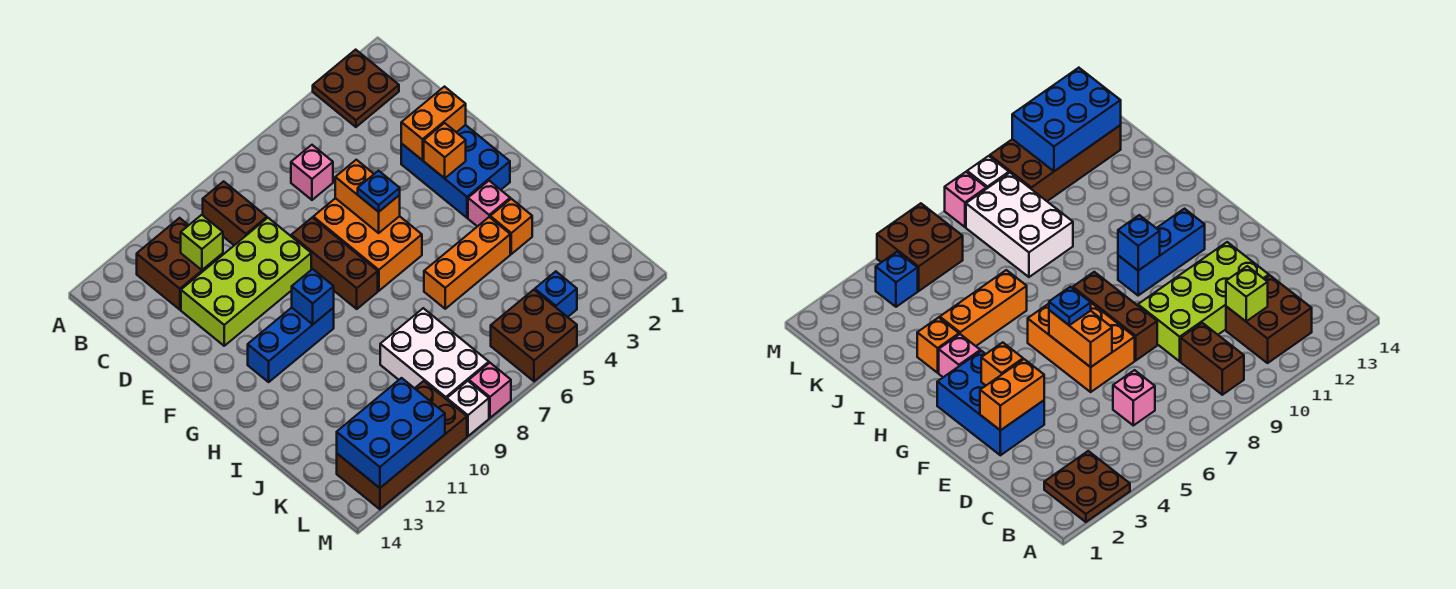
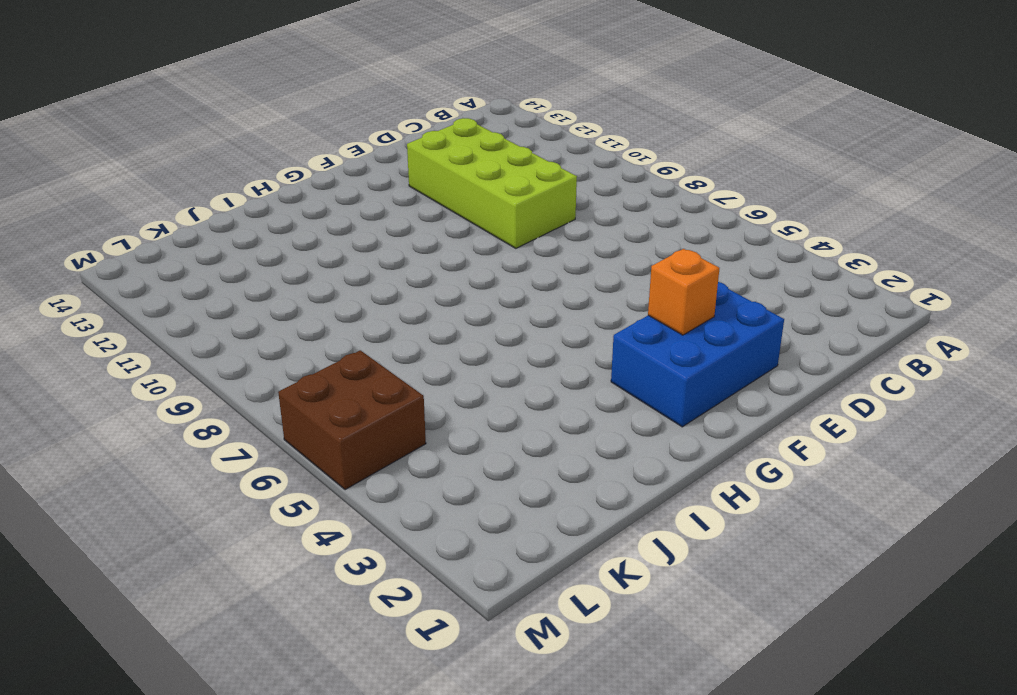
none -> brown 2x2 plate [313,50,399,127]
none -> brown 1x2 brick [203,181,267,245]
none -> brown 2x2 brick [137,218,223,310]

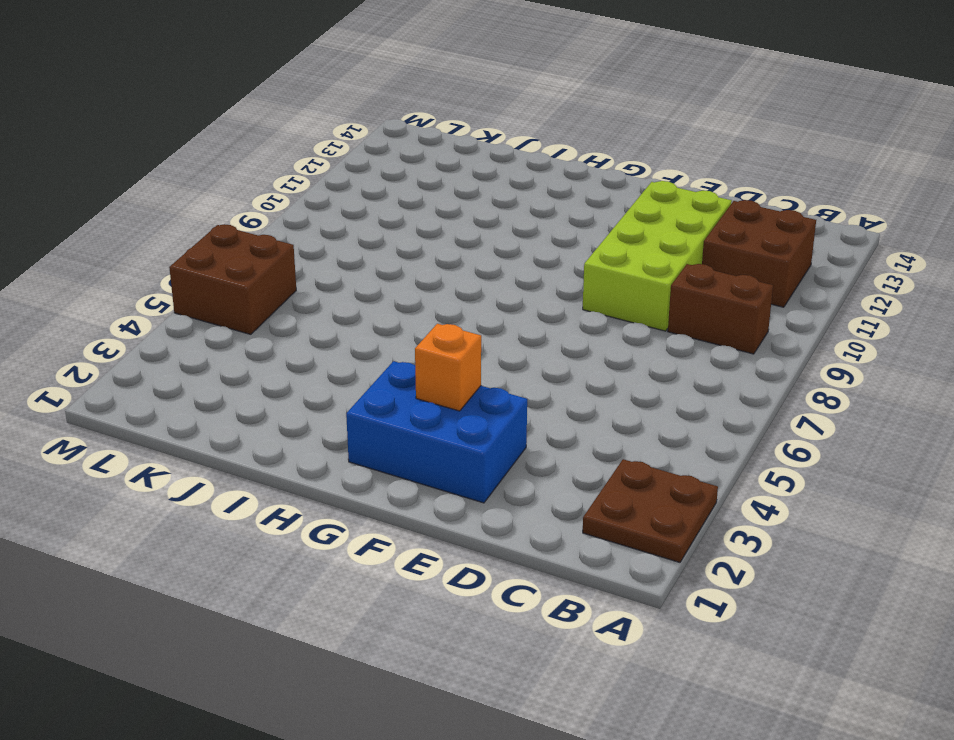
none -> pink 1x1 brick [291,145,333,200]
none -> orange 2x3 brick [313,198,422,291]
none -> brown 1x3 brick [291,218,378,309]

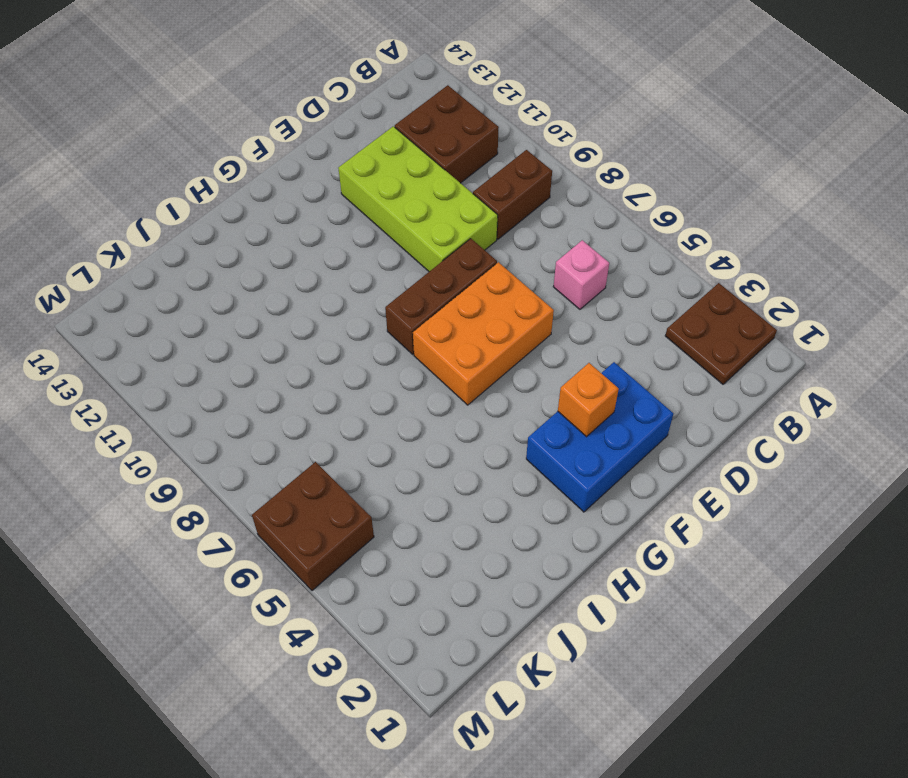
none -> blue 1x3 brick [248,308,334,382]
none -> pink 1x1 brick [468,181,510,227]
none -> orange 1x1 brick [490,199,532,254]

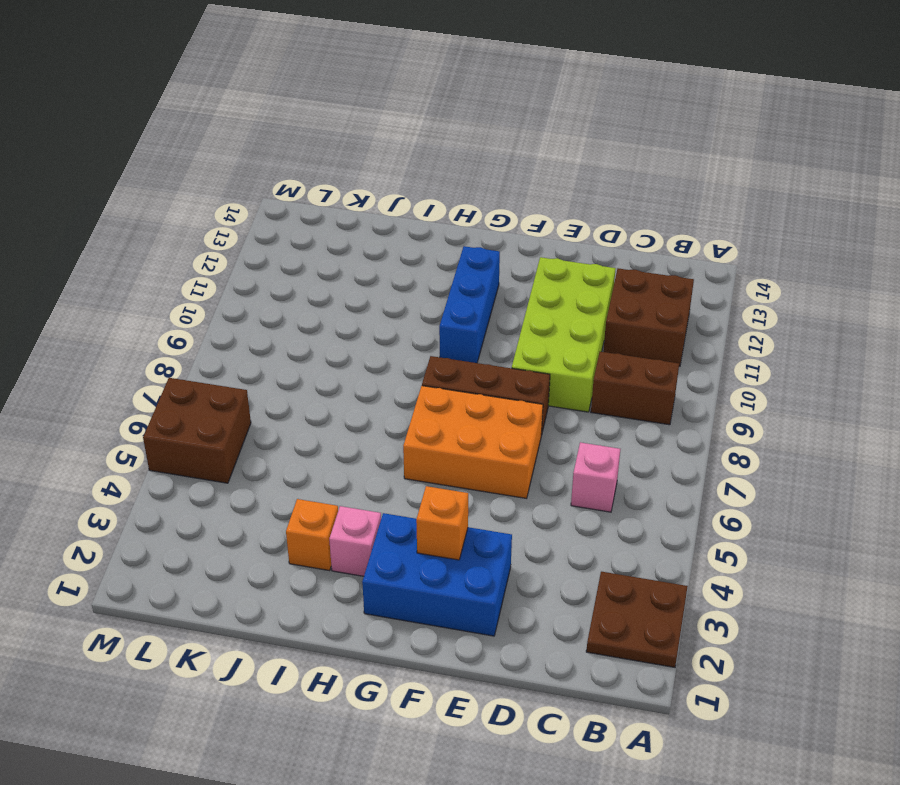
none -> orange 1x3 brick [424,217,510,309]
none -> white 2x3 brick [380,308,489,400]
none -> blue 1x1 brick [535,271,577,317]

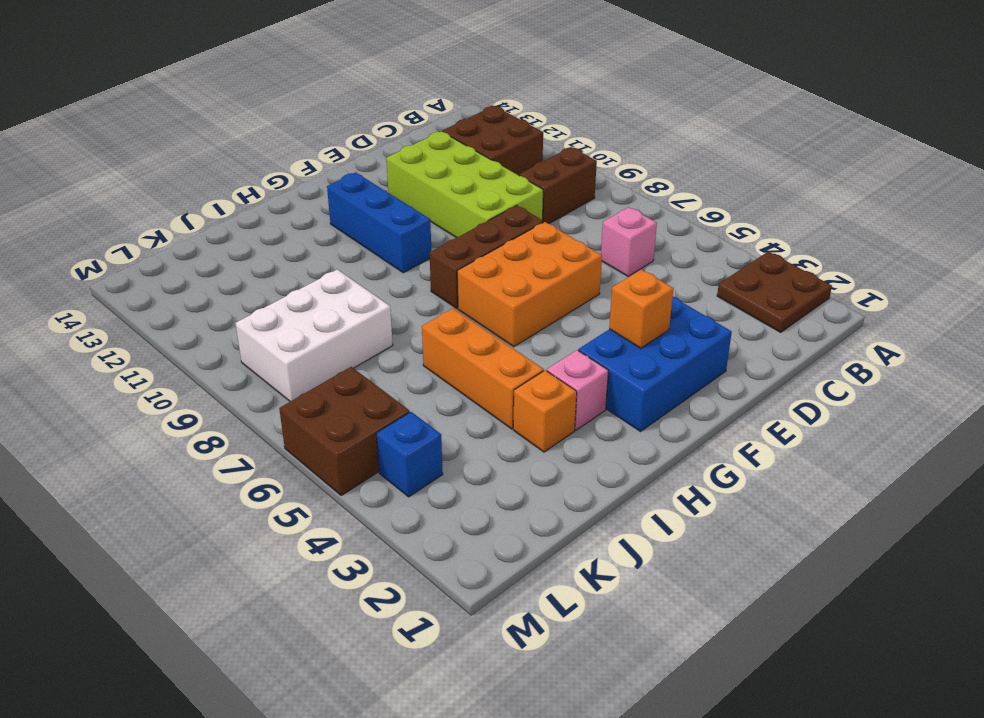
none -> brown 2x4 brick [337,381,467,509]
none -> pink 1x1 brick [469,363,511,418]
none -> white 1x1 brick [447,381,489,436]

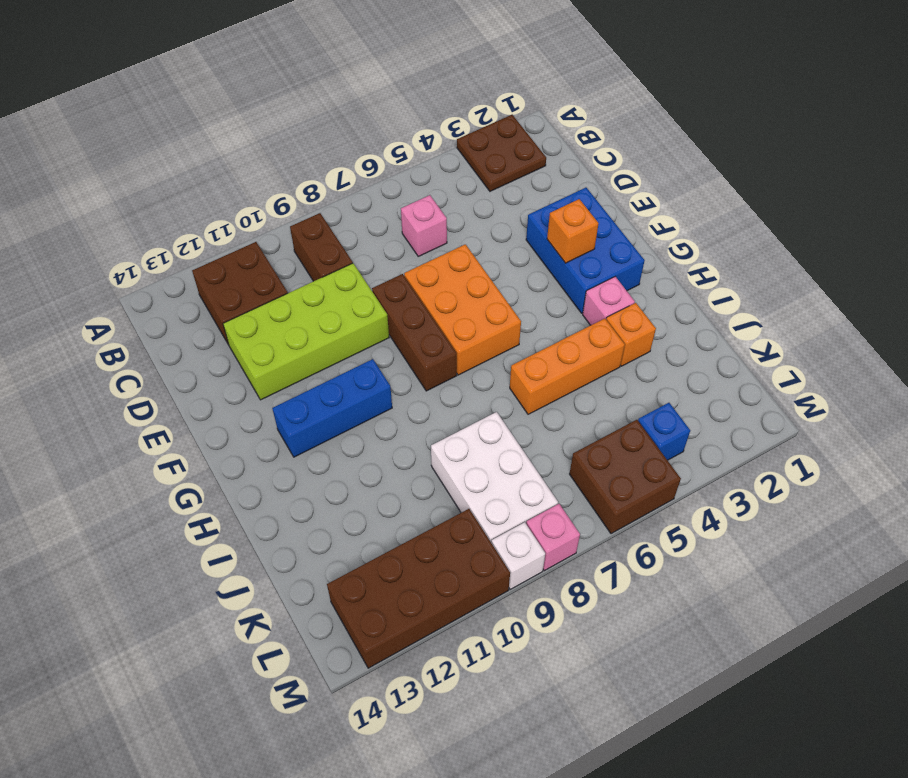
none -> lime 1x1 brick [181,215,223,270]
none -> orange 1x2 brick [401,87,466,160]
none -> orange 1x2 brick [335,160,400,233]

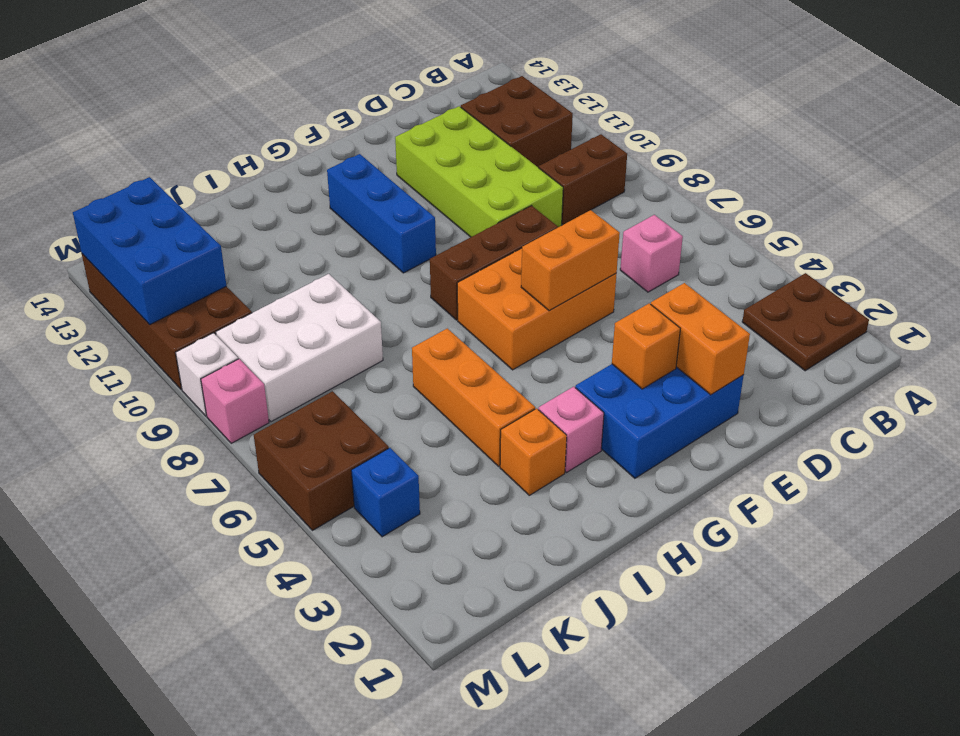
none -> lime 1x1 brick [181,215,223,270]
none -> blue 1x1 brick [292,269,334,324]
none -> blue 1x1 plate [358,171,400,212]

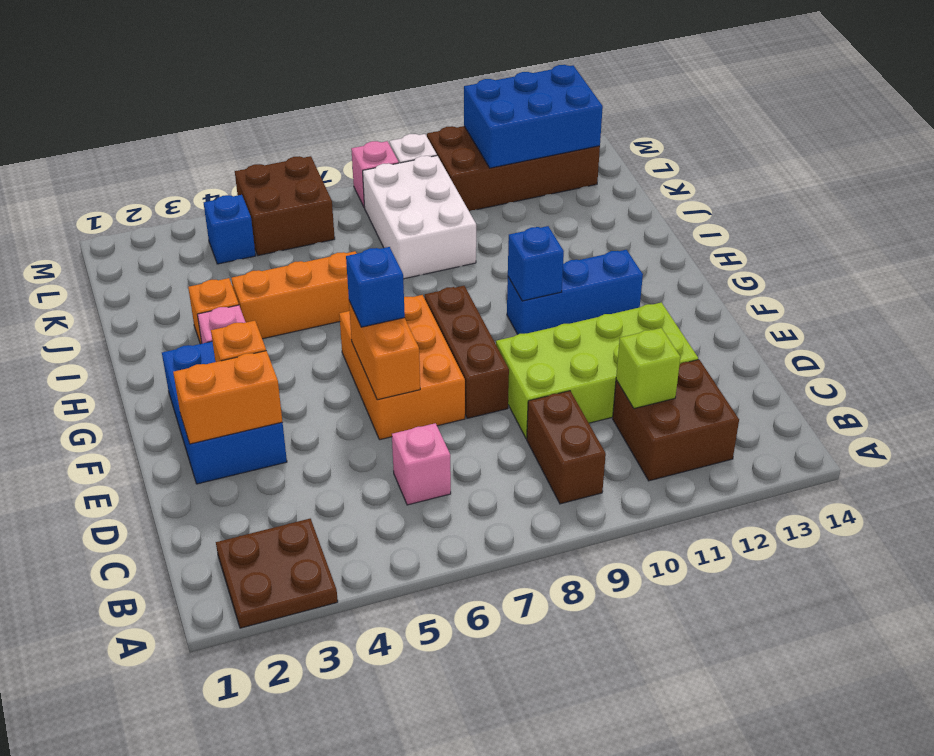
blue 1x1 brick [346,247,405,327] -> blue 1x1 plate [358,171,400,212]

